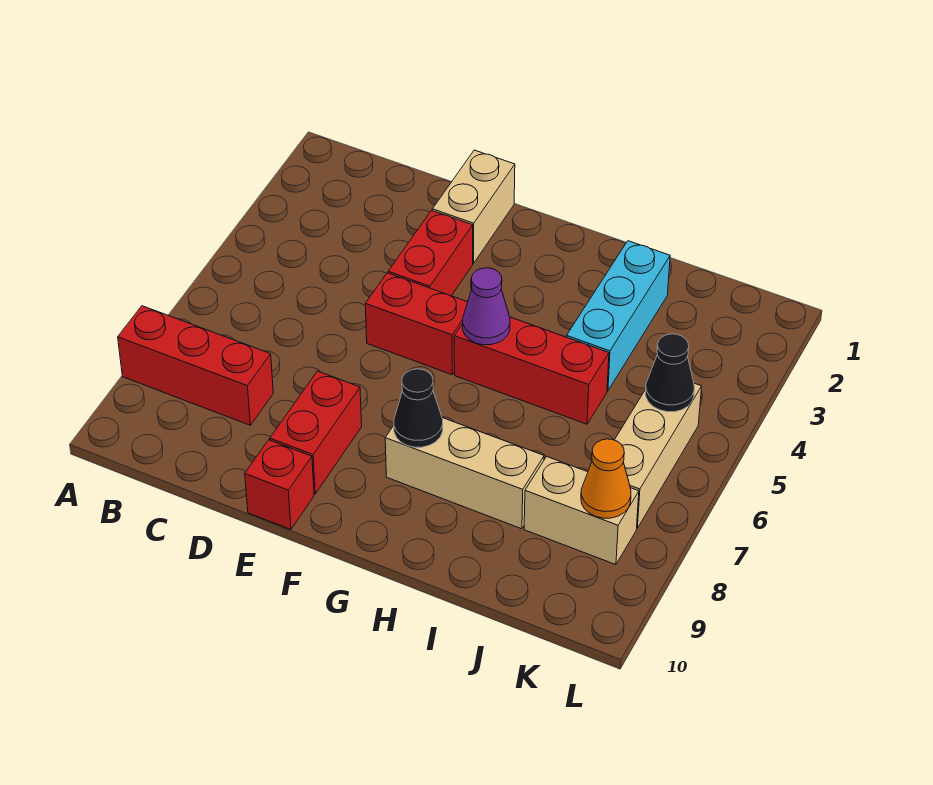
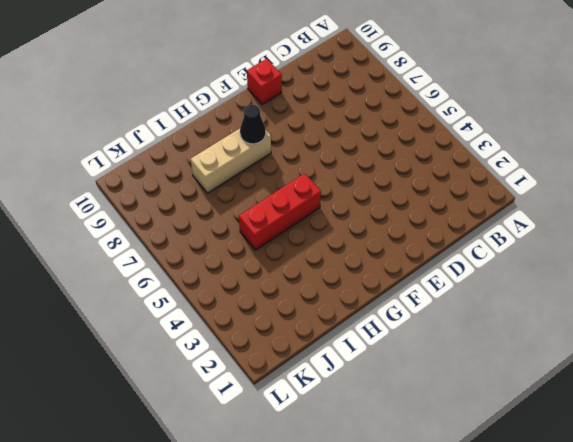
none -> red 1x3 brick [118,306,273,425]
none -> tan 1x2 brick [432,150,515,263]
none -> red 1x2 brick [388,210,473,296]

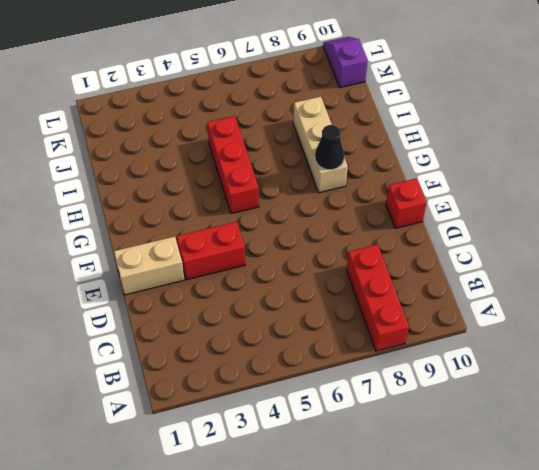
purple 1x2 slope [323,37,368,88] -> none
none -> red 1x2 brick [365,273,468,375]
none -> red 1x2 brick [270,371,362,494]
none -> cyan 1x3 brick [567,241,670,391]

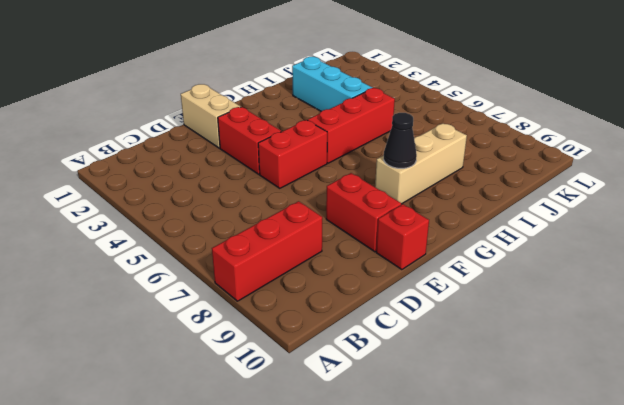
none -> tan 1x2 brick [524,457,639,565]
none -> tan 1x3 brick [615,383,702,528]
none -> purple 1x1 cone [463,268,510,345]

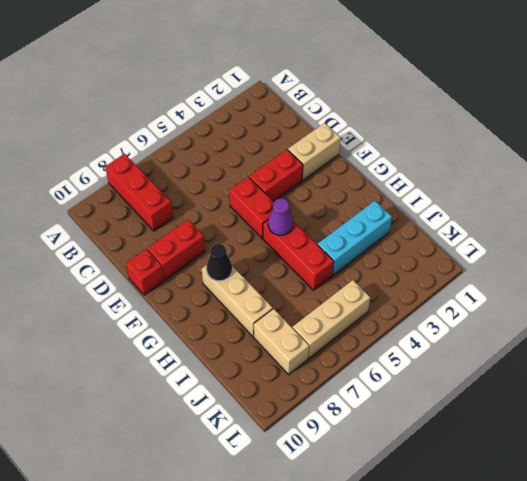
none -> black 1x1 cone [646,334,694,412]
none -> orange 1x1 cone [581,439,631,518]

